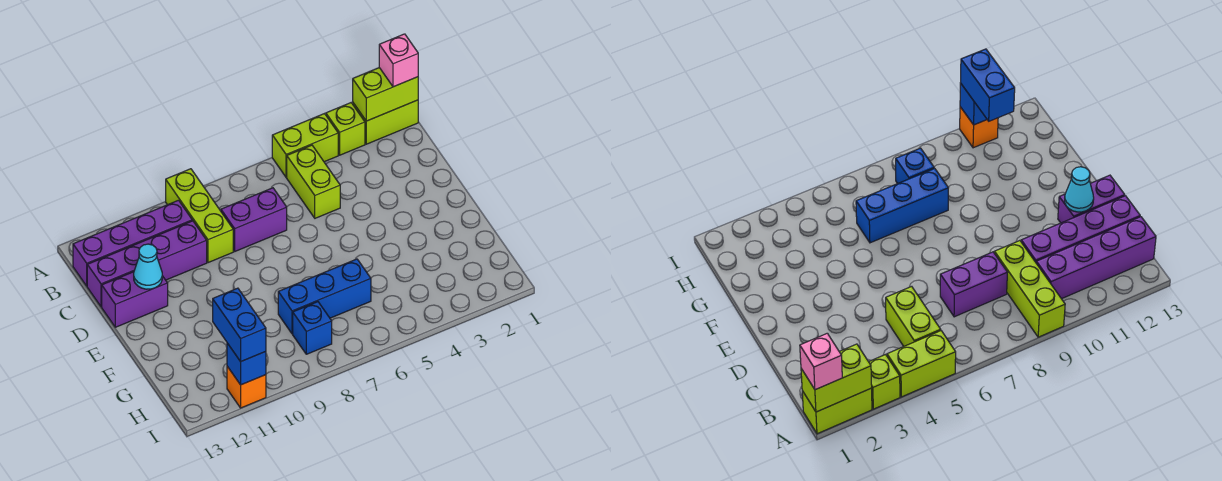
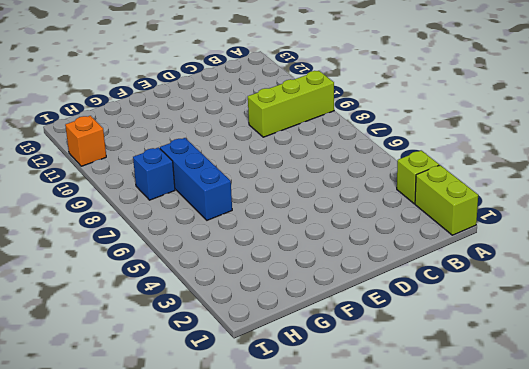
none -> lime 1x2 brick [272,114,338,177]
none -> lime 1x2 brick [287,145,340,218]
none -> purple 1x4 brick [73,200,192,286]

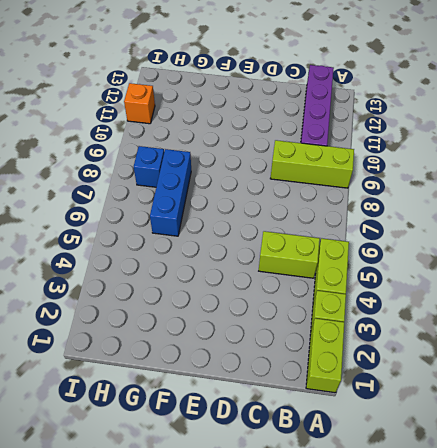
none -> purple 1x2 brick [221,188,287,251]
none -> purple 1x4 brick [87,221,207,307]
none -> purple 1x2 brick [102,272,168,327]

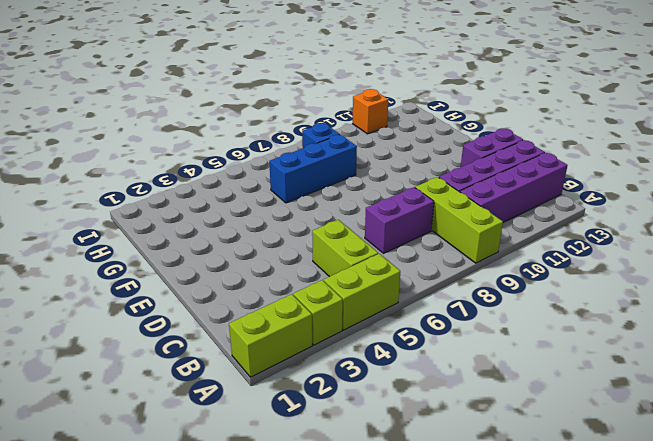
none -> lime 1x2 brick [353,68,418,121]
none -> cyan 1x1 cone [134,244,162,289]
none -> blue 1x1 brick [227,343,266,385]

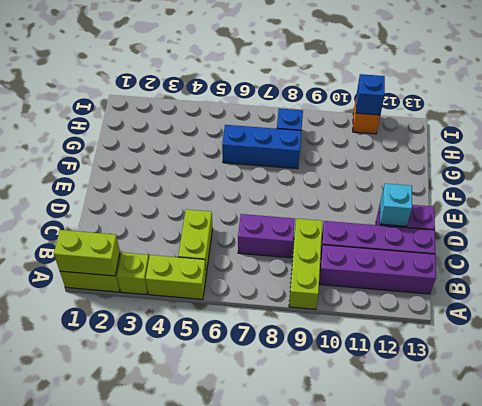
cyan 1x1 brick [380,184,412,226] -> cyan 1x1 cone [134,244,162,289]
none -> pink 1x1 brick [379,34,418,87]
none -> blue 1x2 brick [213,288,266,362]

